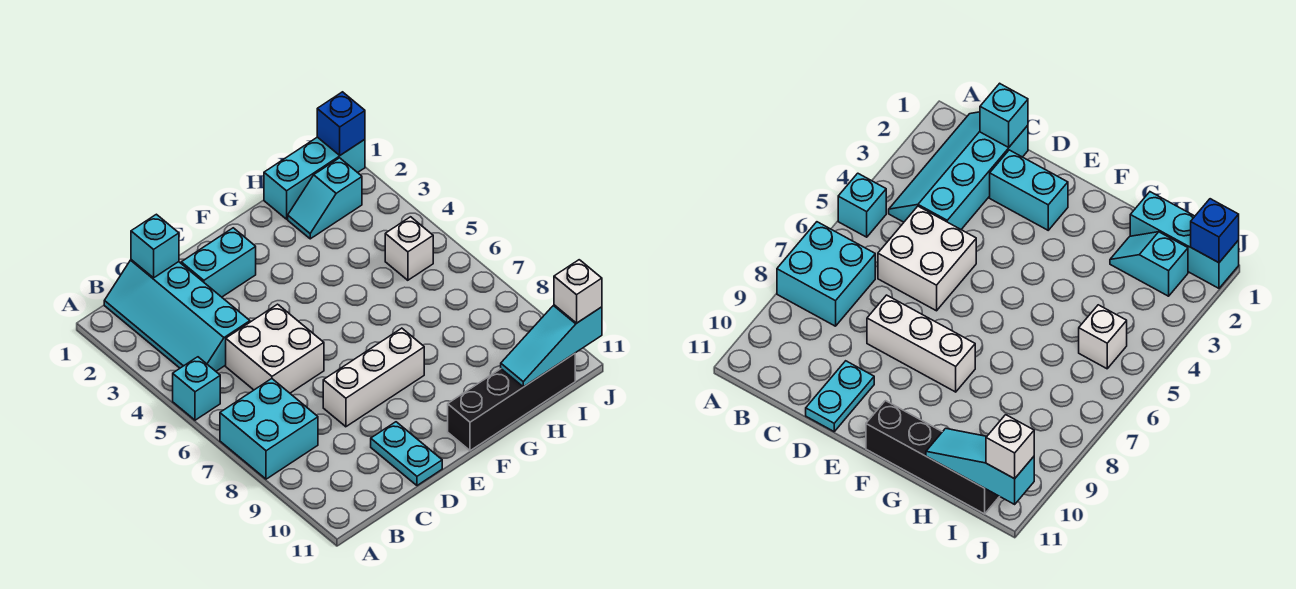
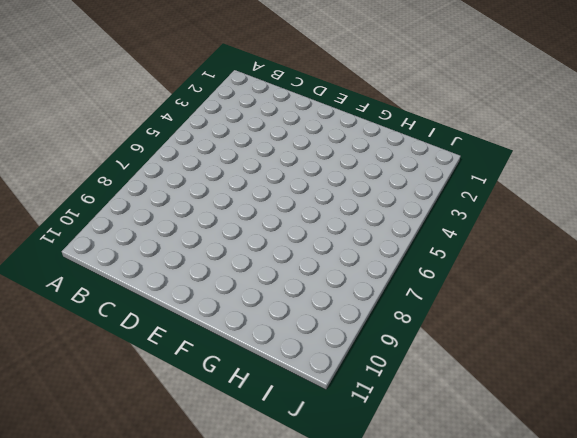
none -> cyan 1x1 brick [173,357,220,420]
none -> cyan 2x2 brick [220,379,318,479]
none -> cyan 2x4 slope [104,260,250,371]

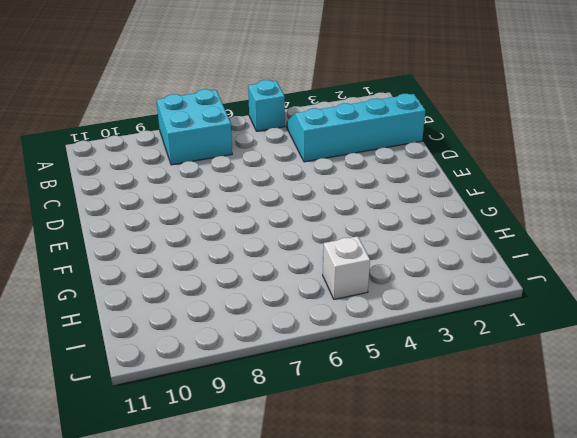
none -> white 2x2 brick [226,304,324,393]
none -> cyan 1x2 brick [181,228,256,297]
none -> white 1x3 brick [323,328,424,427]

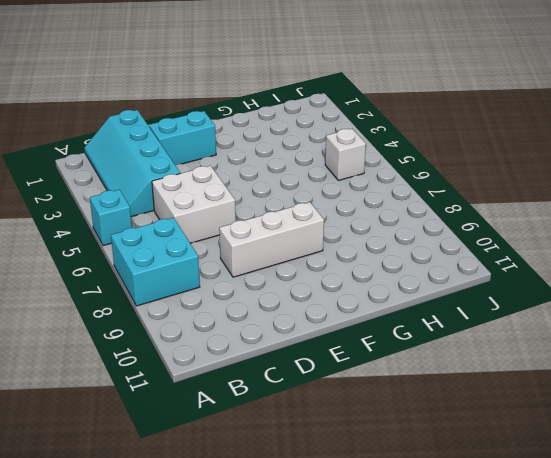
none -> cyan 1x2 plate [371,422,442,486]
none -> black 1x4 brick [448,354,575,451]
none -> cyan 1x3 brick [264,137,365,219]

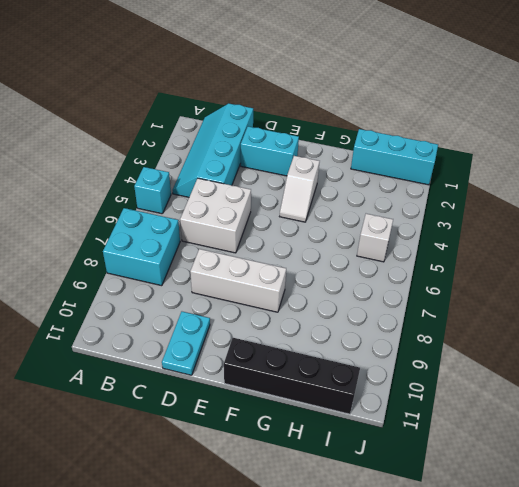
white 1x2 slope [280,156,320,222] -> none
none -> cyan 1x2 slope [288,158,362,239]
none -> cyan 1x1 brick [131,214,179,278]
none -> cyan 1x3 slope [501,305,602,387]

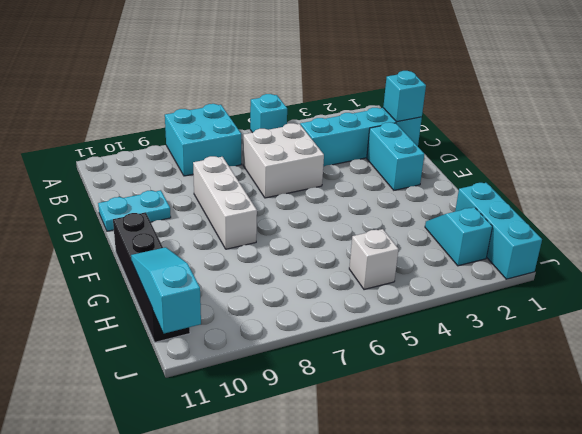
none -> blue 1x1 brick [317,92,365,155]
none -> white 1x1 brick [554,260,602,323]

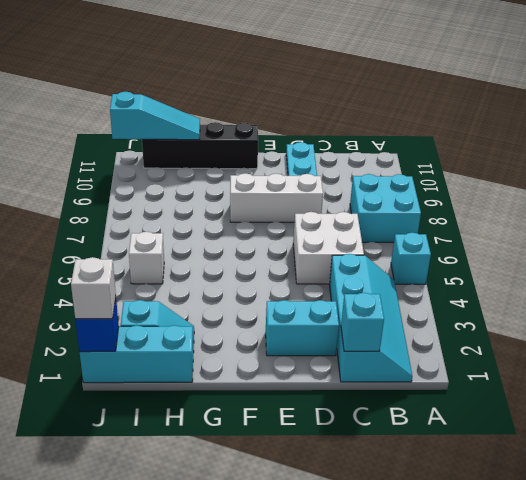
white 1x1 brick [71,257,116,319] -> white 1x1 brick moved to [554,260,602,323]

